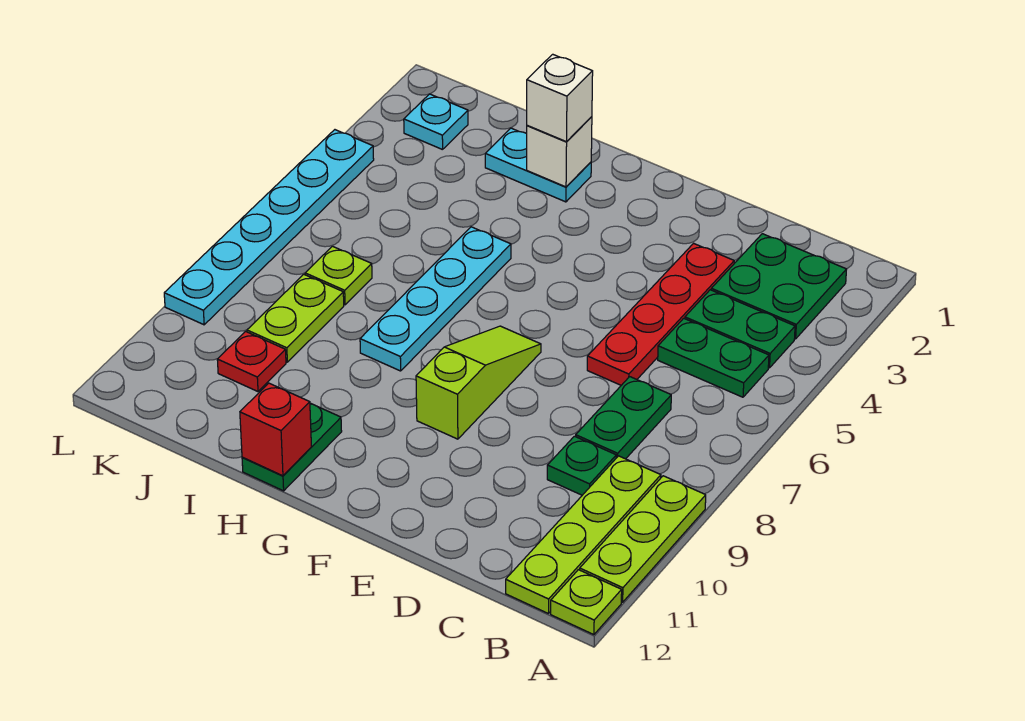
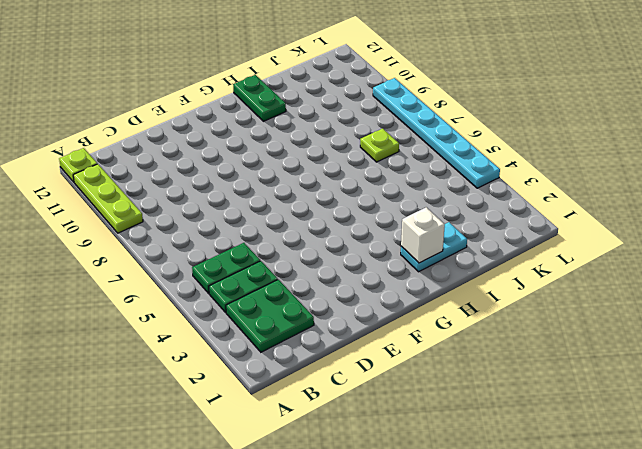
none -> lime 1x4 plate [506,456,661,614]
none -> green 1x2 plate [576,377,671,459]
none -> green 1x1 plate [547,436,616,495]

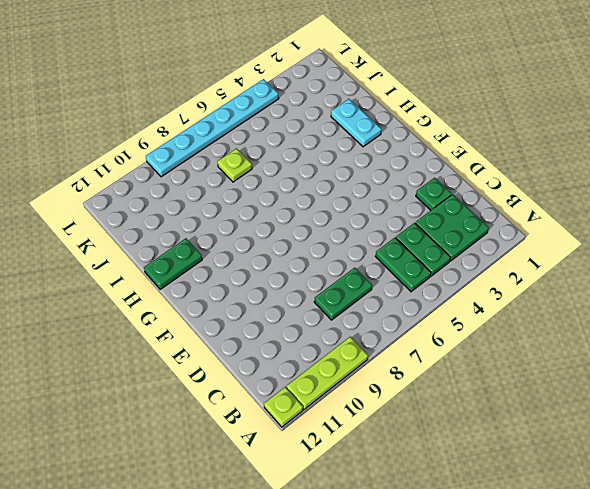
green 1x1 plate [416,178,452,210] -> green 1x1 plate moved to [547,436,616,495]
none -> lime 1x4 plate [506,456,661,614]
none -> red 1x4 plate [587,243,734,385]
none -> lime 1x3 slope [416,326,541,439]

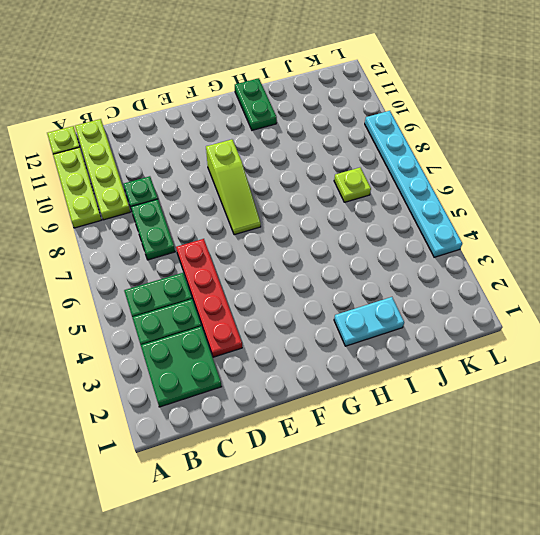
none -> cyan 1x4 plate [360,227,511,371]
none -> lime 1x2 plate [247,274,344,362]
none -> red 1x1 plate [217,331,286,392]

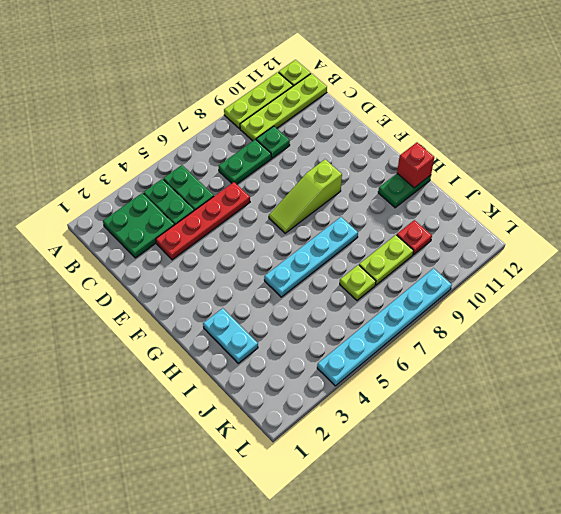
none -> cyan 1x1 plate [404,94,468,150]
none -> white 1x1 brick [527,117,592,187]
none -> white 1x1 brick [527,54,593,142]

